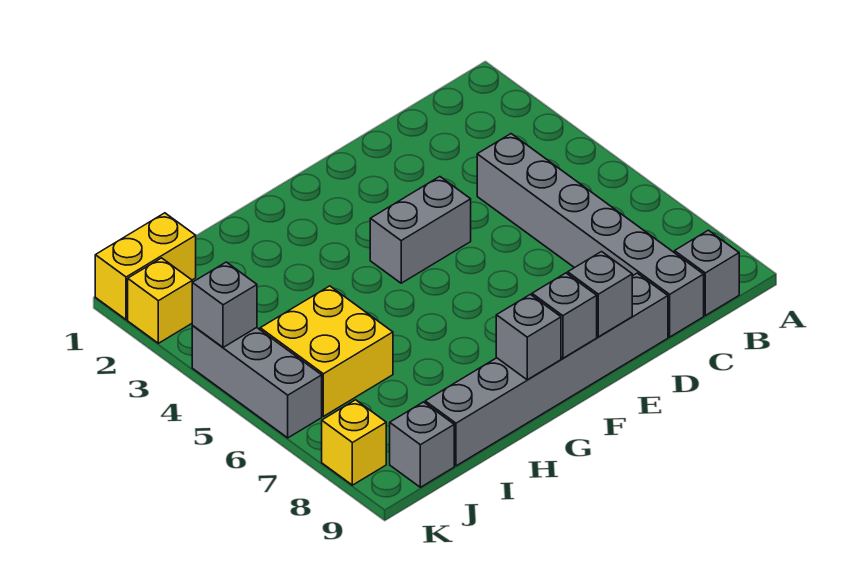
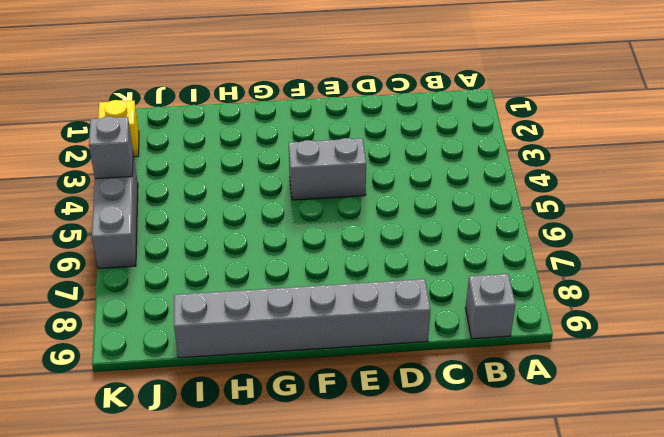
none -> grey 1x6 brick [477,134,704,337]
none -> yellow 2x2 brick [260,286,393,416]
none -> yellow 1x2 brick [95,213,196,320]

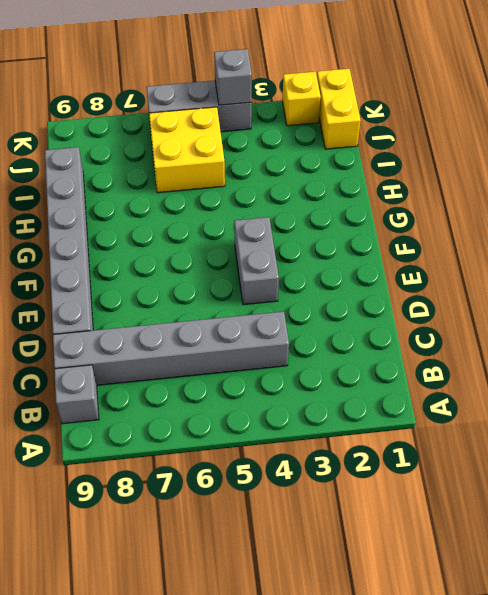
none -> grey 1x1 brick [390,402,454,487]
none -> yellow 1x1 brick [322,400,386,485]
none -> grey 1x1 brick [568,252,632,337]

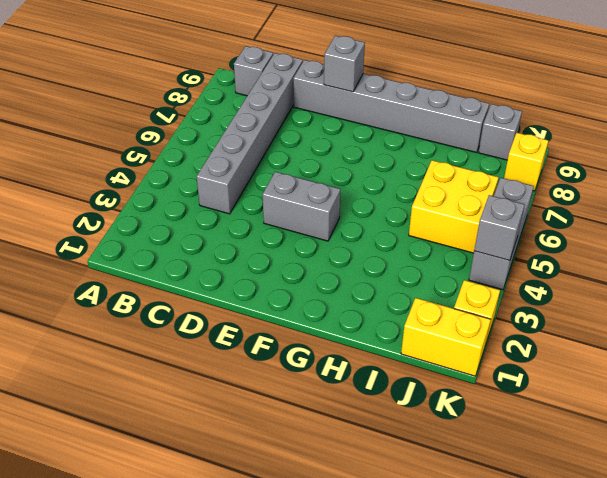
none -> grey 1x1 brick [532,273,597,358]
none -> grey 1x1 brick [496,294,561,380]

